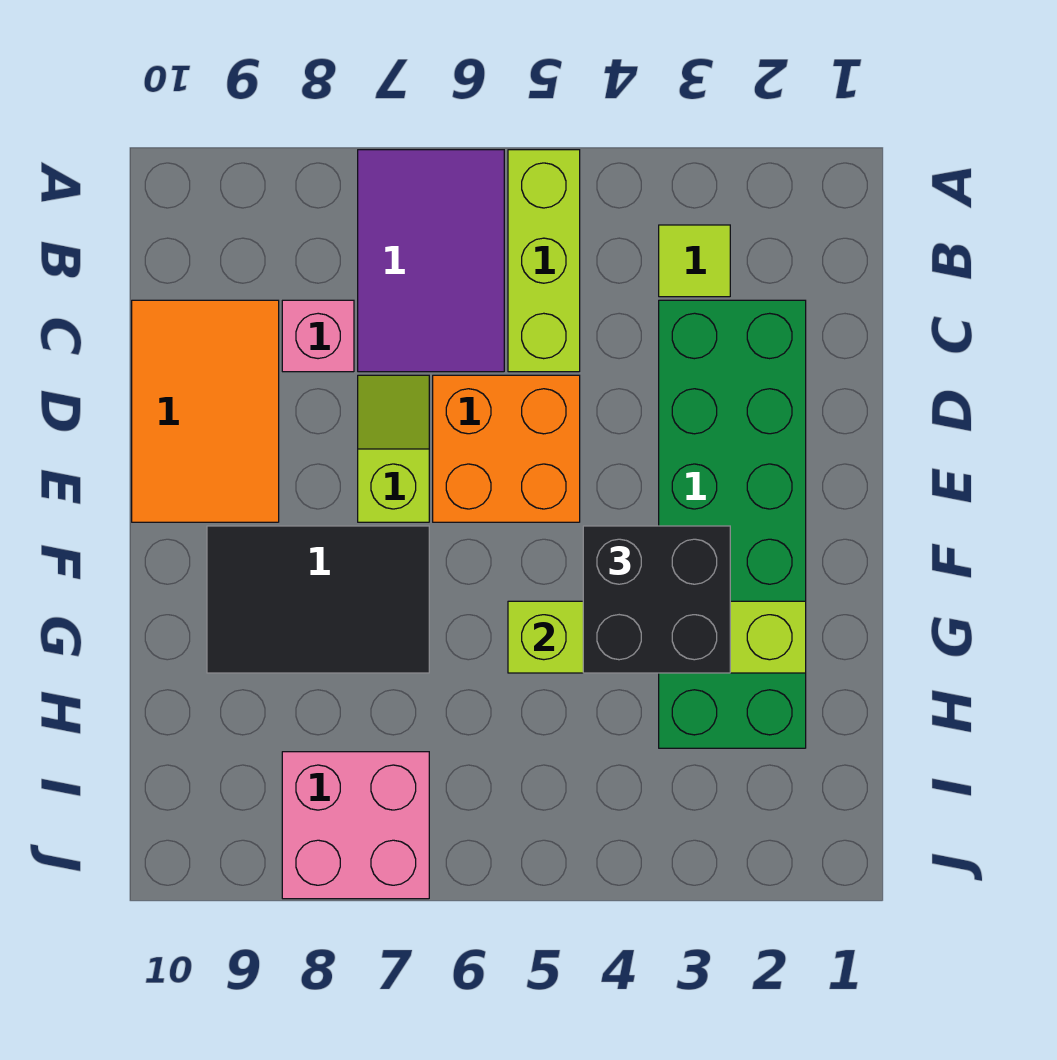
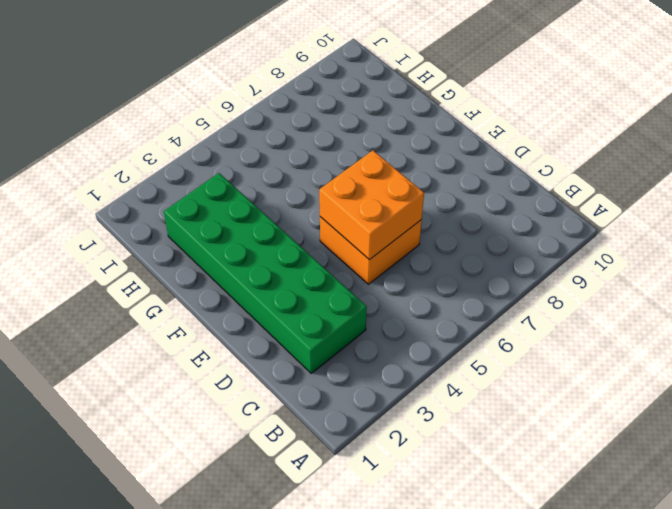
orange 2x2 brick [319,150,424,260] -> none
none -> lime 1x3 brick [508,150,580,372]
none -> purple 2x3 tile [358,150,504,372]
none -> lime 1x1 tile [659,225,730,297]

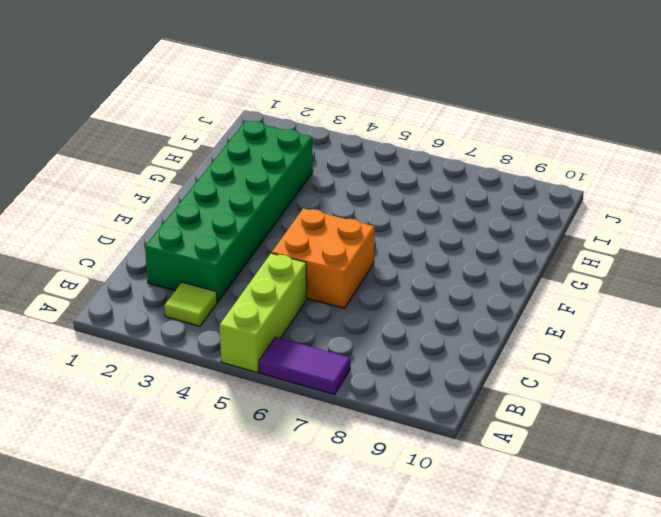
purple 1x2 tile [259,337,350,394] -> purple 2x3 tile [358,150,504,372]
none -> pink 1x1 brick [282,300,354,372]
none -> orange 2x3 tile [132,300,279,522]
none -> lime 1x2 slope [358,375,429,522]

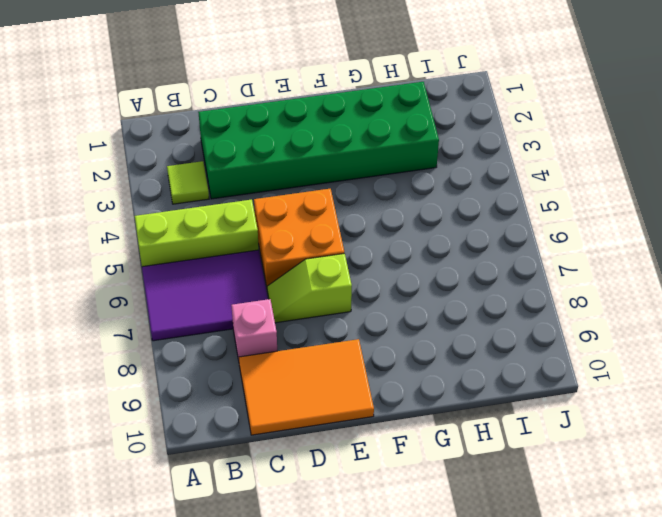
none -> black 2x3 tile [207,526,429,673]
none -> pink 2x2 brick [282,752,429,899]
none -> lime 1x4 brick [508,601,806,673]

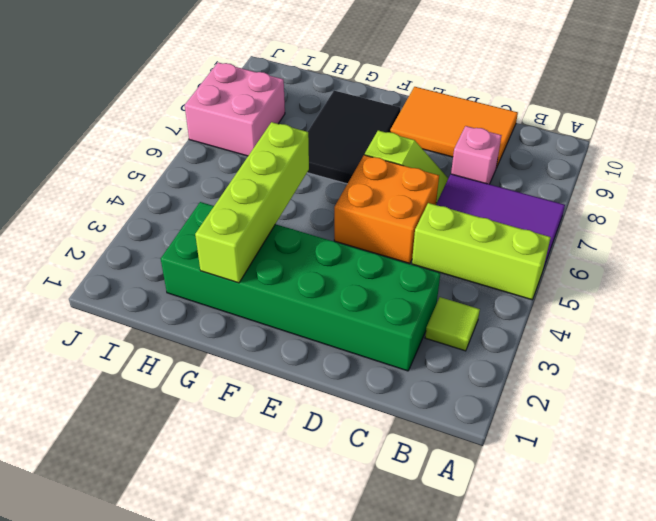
none -> black 2x2 brick [583,526,730,673]

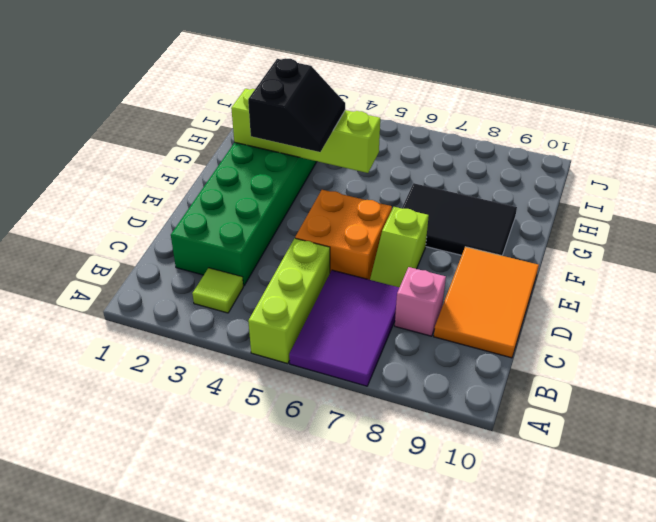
black 2x2 slope [248,58,345,152] -> black 2x2 brick [583,526,730,673]
none -> pink 2x2 brick [282,752,429,899]

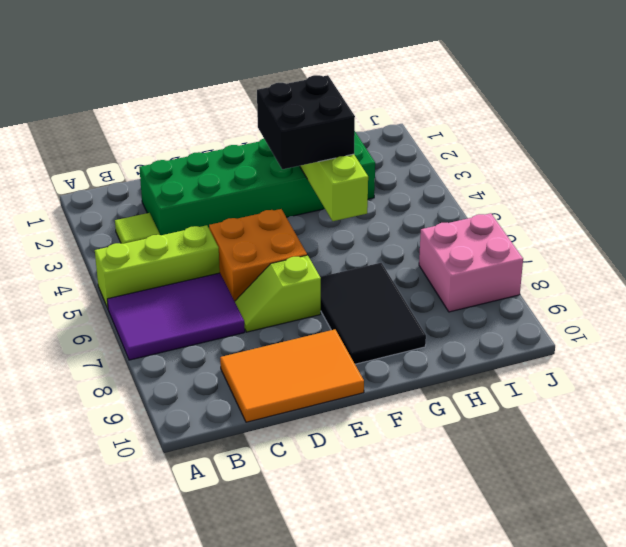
none -> pink 1x1 brick [282,300,354,372]

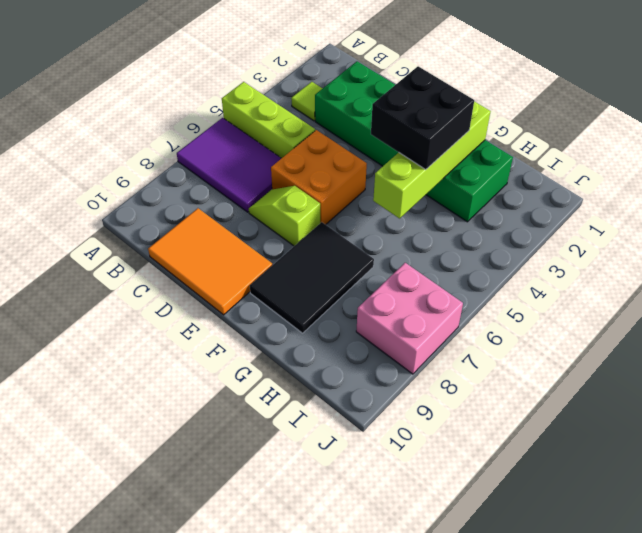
none -> pink 1x1 brick [282,300,354,372]

